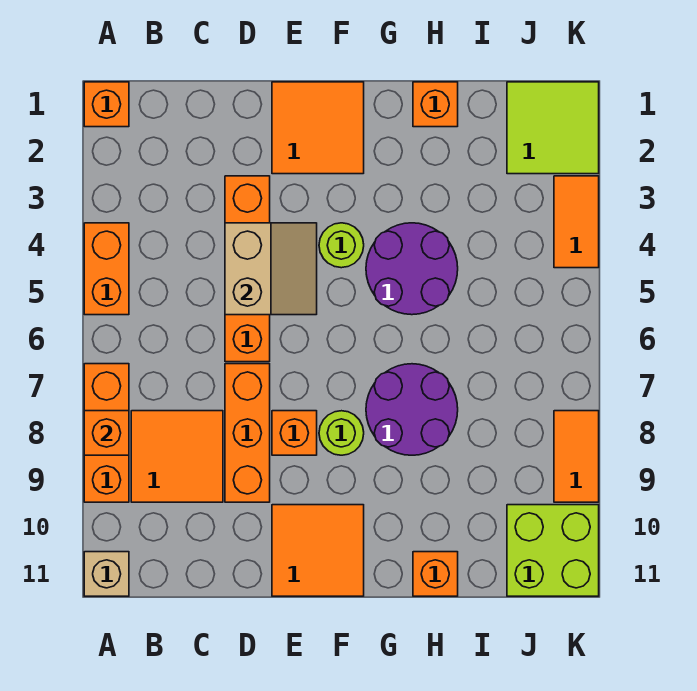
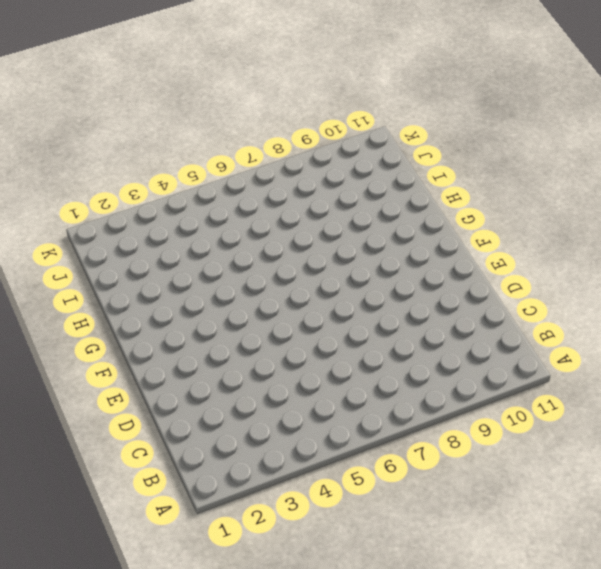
none -> orange 1x1 brick [84,82,129,127]
none -> orange 1x2 brick [84,223,129,315]
none -> orange 1x3 brick [84,364,129,502]

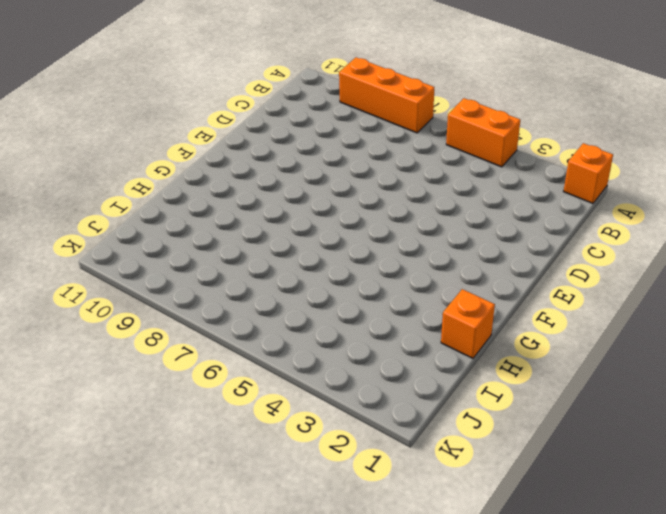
none -> tan 1x1 brick [84,552,129,596]
none -> orange 2x2 tile [131,411,223,502]
none -> orange 1x4 brick [225,176,270,362]

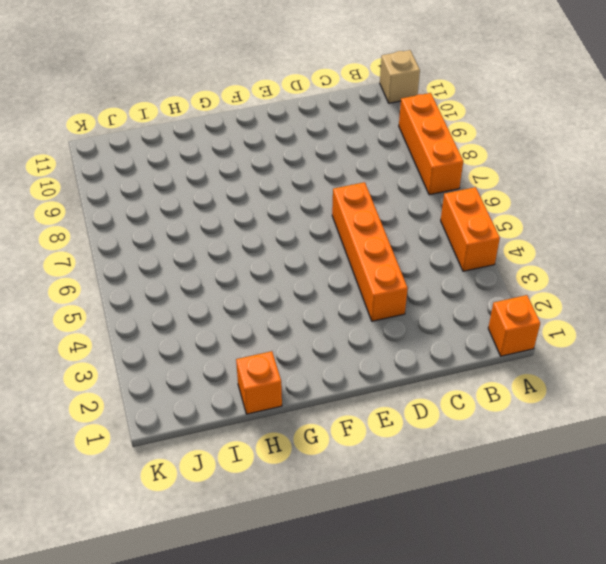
none -> orange 2x2 tile [131,411,223,502]
none -> orange 1x3 brick [225,364,270,502]
none -> orange 2x2 tile [272,82,364,174]

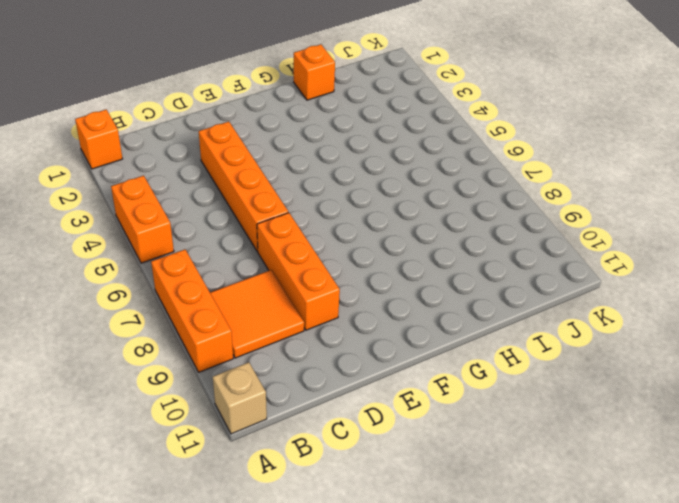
none -> orange 2x2 tile [272,82,364,174]
none -> orange 1x1 brick [272,411,317,455]
none -> orange 2x2 tile [272,505,364,596]

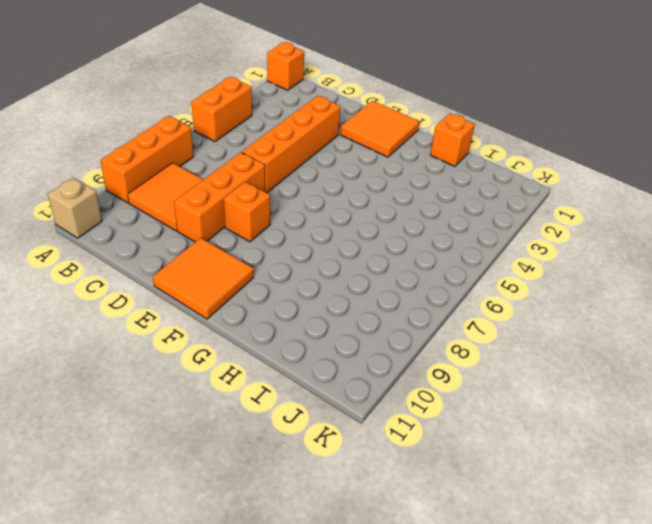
none -> lime 1x1 round brick [319,223,364,268]
none -> lime 1x1 round brick [319,411,364,455]
none -> purple 2x2 round brick [366,223,458,315]

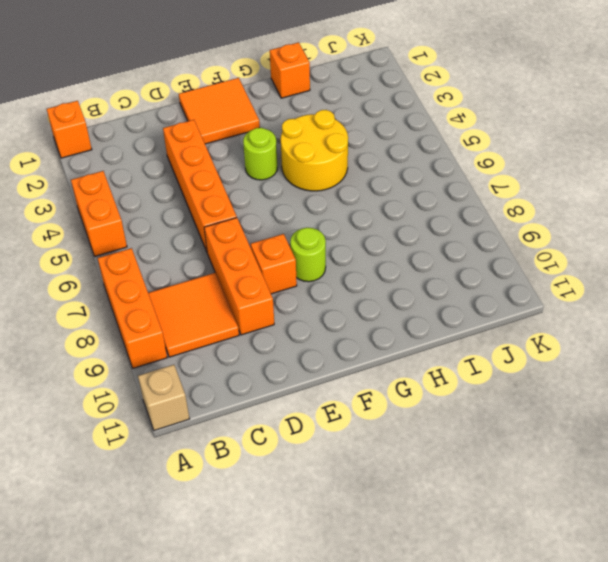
yellow 2x2 round brick [281,110,348,191] -> purple 2x2 round brick [366,223,458,315]
none -> orange 2x2 tile [272,505,364,596]
none -> purple 2x2 round brick [366,364,458,455]
none -> orange 1x1 brick [413,552,458,596]

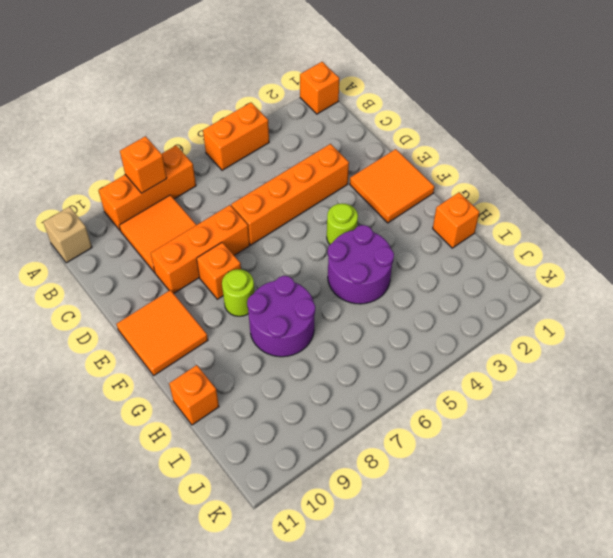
none -> lime 2x2 tile [507,82,599,174]
none -> lime 2x2 brick [507,505,599,596]
none -> orange 1x2 tile [554,176,599,268]

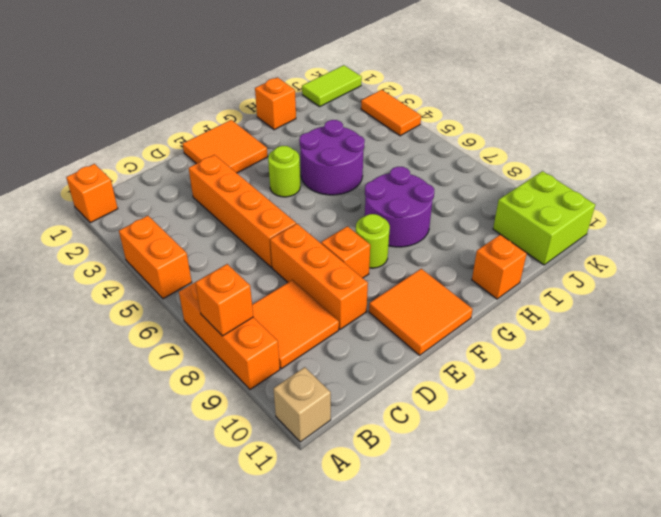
lime 1x2 tile [302,65,362,107] -> lime 2x2 tile [507,82,599,174]
none -> orange 1x2 tile [554,411,599,502]
none -> tan 2x2 slope [225,223,317,315]

